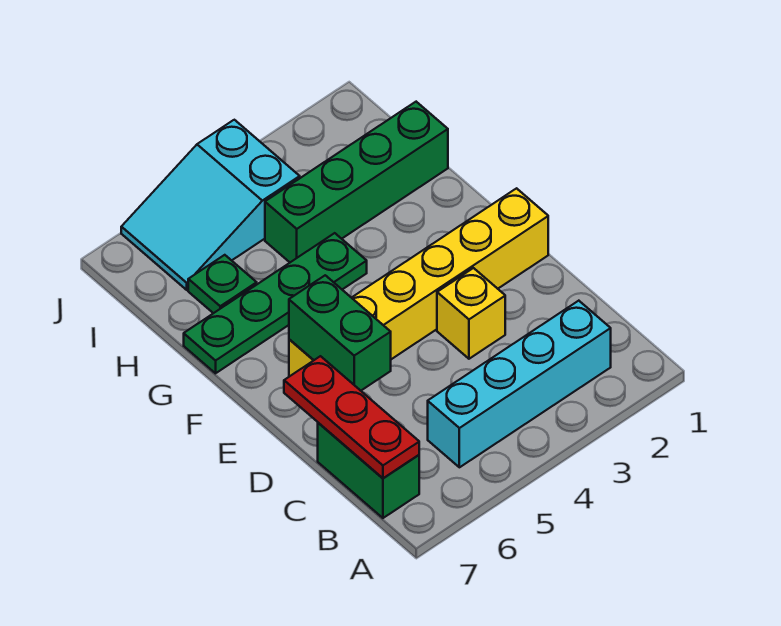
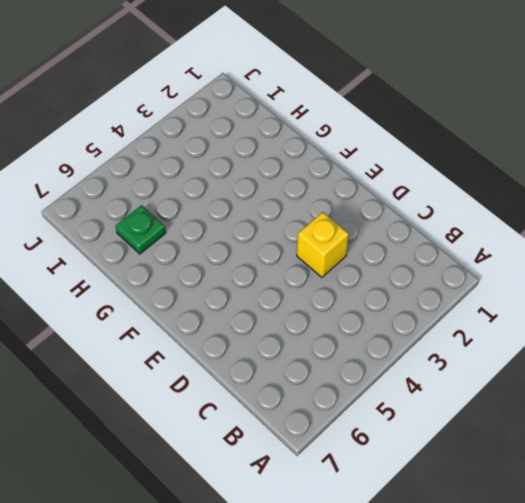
none -> cyan 1x4 brick [428,301,611,467]
none -> green 1x2 brick [318,423,419,518]

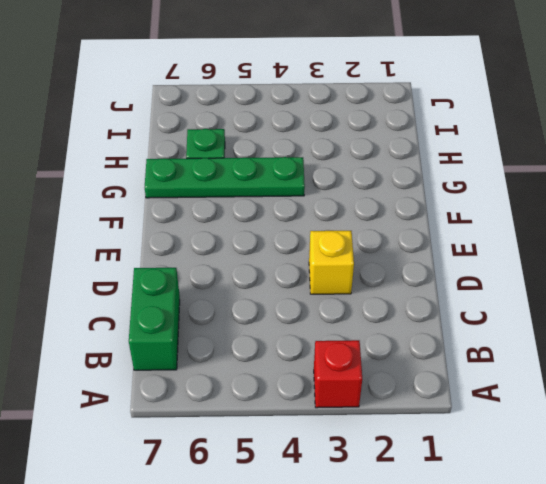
red 1x1 brick [314,340,362,408] -> none
none -> cyan 1x4 brick [428,301,611,467]
none -> yellow 1x6 brick [289,188,548,377]

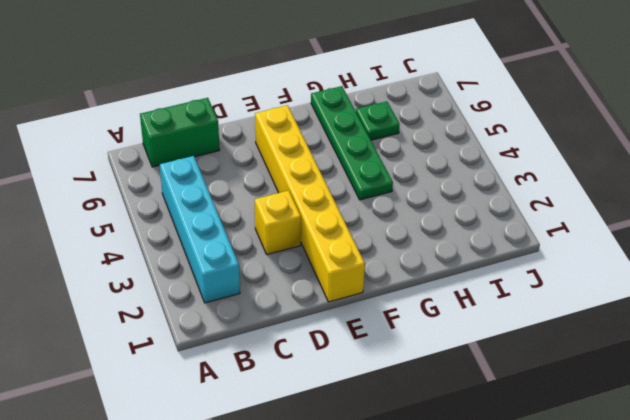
none -> green 1x4 brick [265,102,448,262]
none -> cyan 2x3 slope [121,120,300,290]

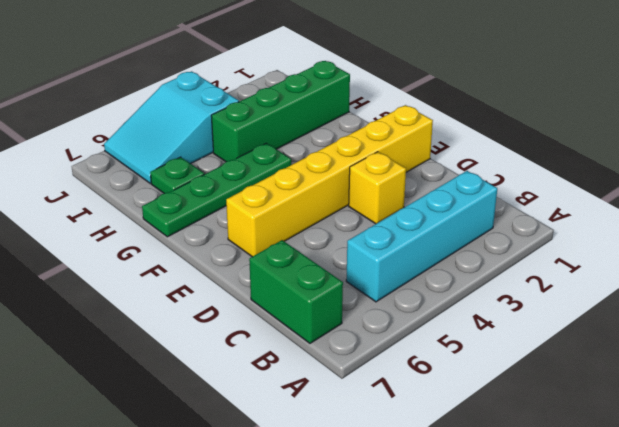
none -> red 1x3 plate [284,356,419,478]
none -> green 1x2 brick [289,275,391,391]

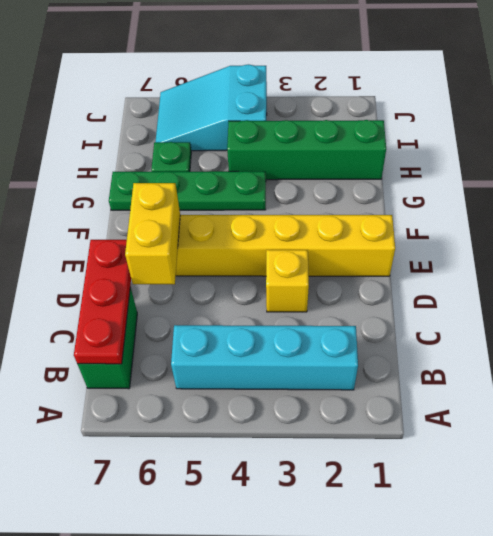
yellow 1x2 brick [125,183,180,284] -> green 1x2 brick [289,275,391,391]

